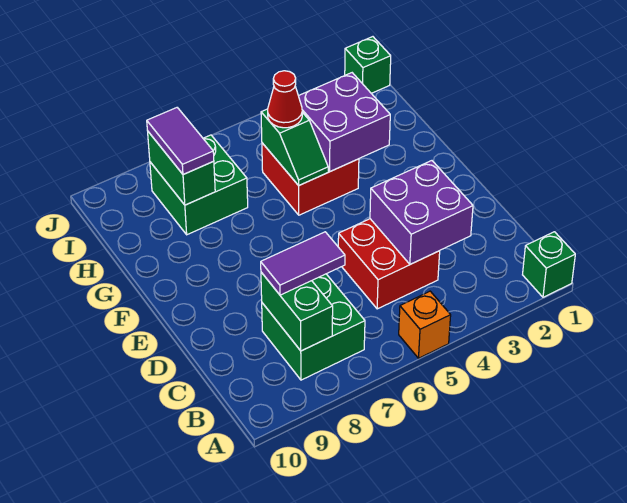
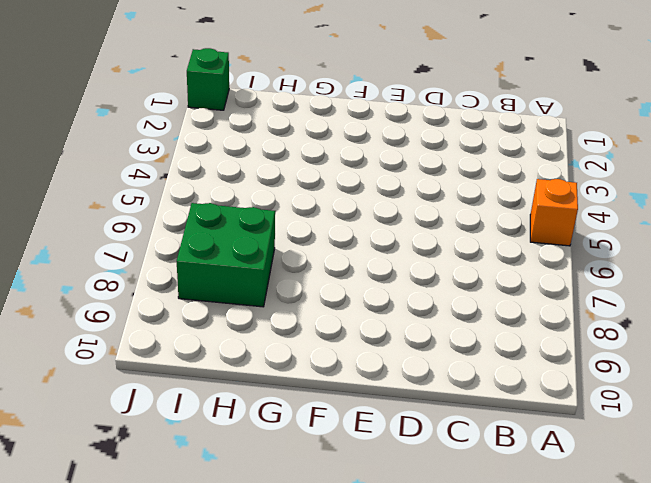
none -> green 1x1 brick [523,232,575,297]
none -> green 2x2 brick [262,274,365,380]
none -> red 2x2 brick [338,219,440,309]

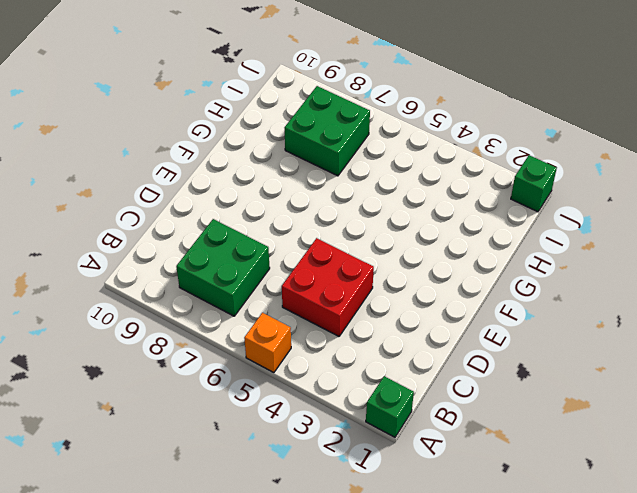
none -> red 2x2 brick [262,143,359,215]
none -> green 1x2 brick [261,272,333,351]
none -> purple 2x2 brick [370,161,473,264]

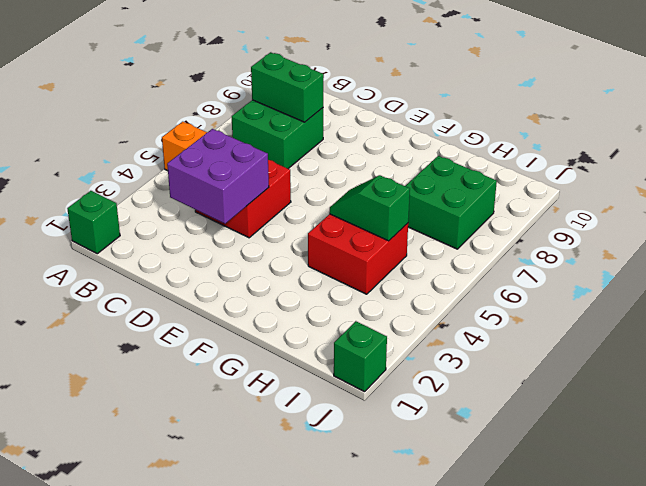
none -> purple 2x2 brick [299,73,390,171]
none -> green 1x2 brick [148,132,215,205]
none -> purple 1x2 tile [261,232,345,295]

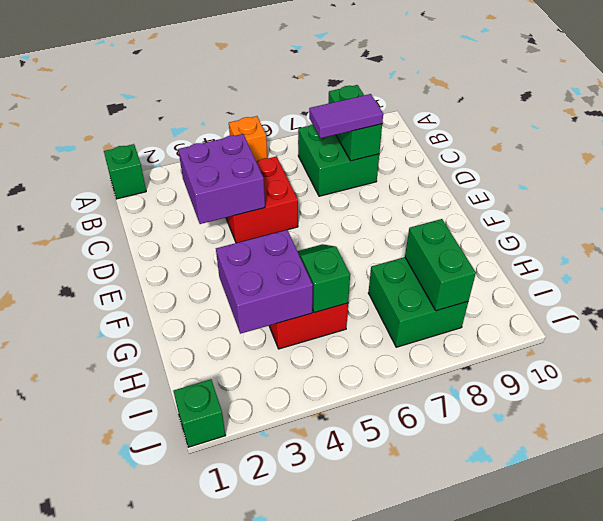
none -> red 1x1 cone [268,71,302,128]
none -> purple 1x2 tile [147,108,214,175]

